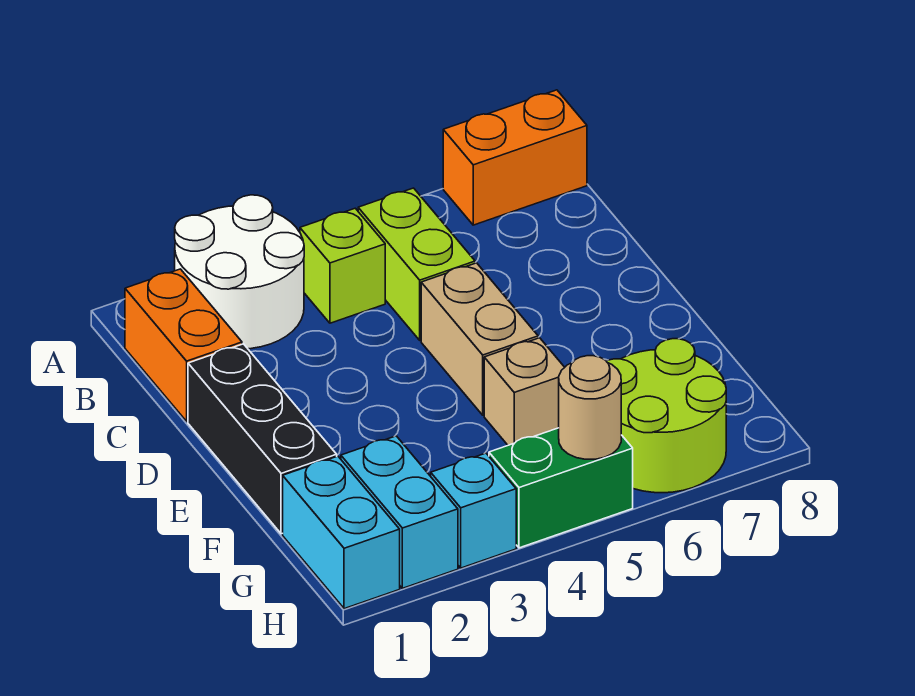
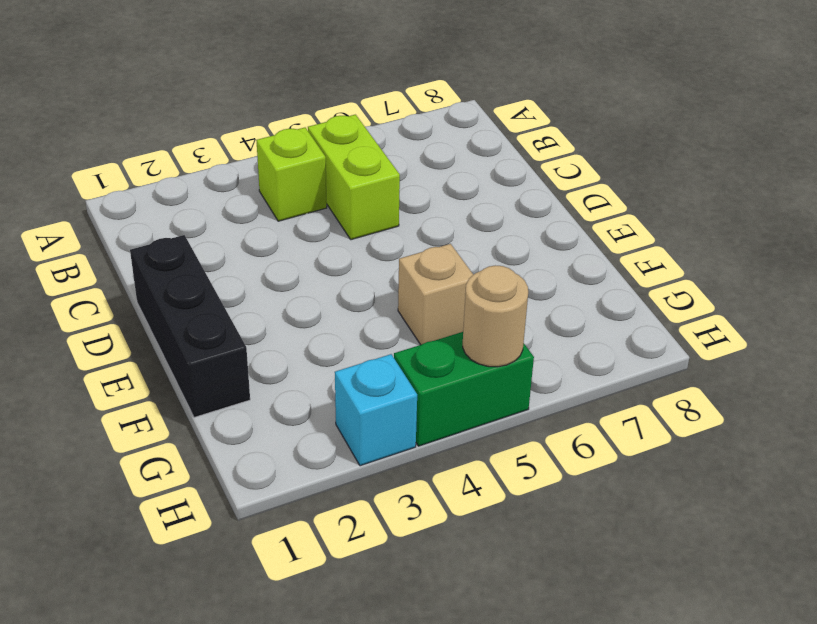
none -> white 2x2 round brick [175,195,304,349]
none -> orange 1x2 brick [443,90,587,225]
none -> orange 1x2 brick [125,269,242,421]

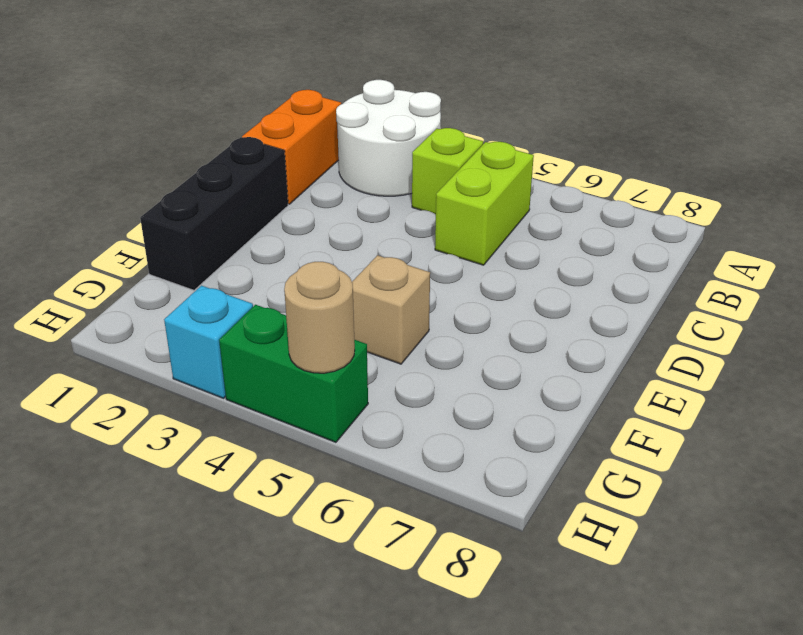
none -> orange 1x2 brick [443,90,587,225]
none -> tan 1x2 brick [421,263,538,415]
none -> cyan 1x2 brick [283,456,400,609]

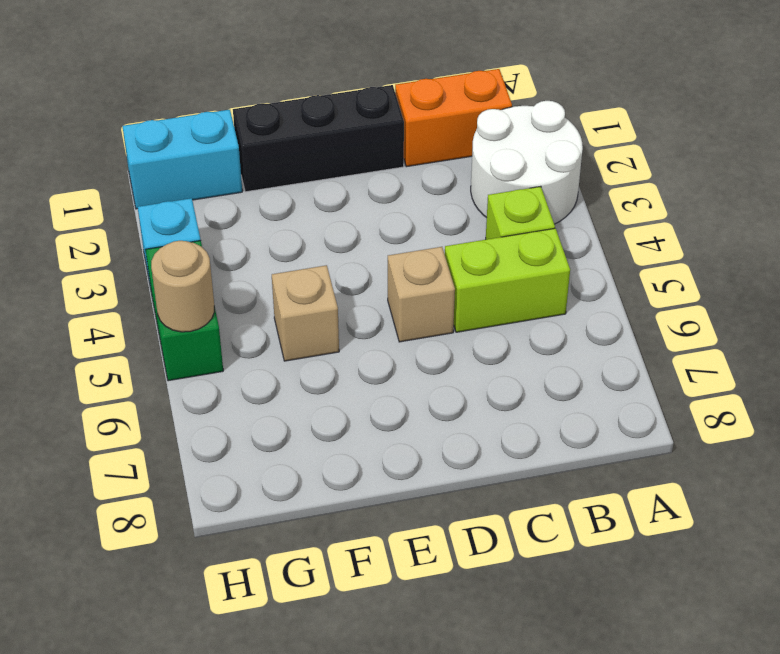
tan 1x1 brick [388,247,455,342] -> tan 1x2 brick [421,263,538,415]
none -> orange 1x2 brick [443,90,587,225]
none -> cyan 1x2 brick [341,436,458,588]
none -> lime 2x2 round brick [607,339,726,493]

